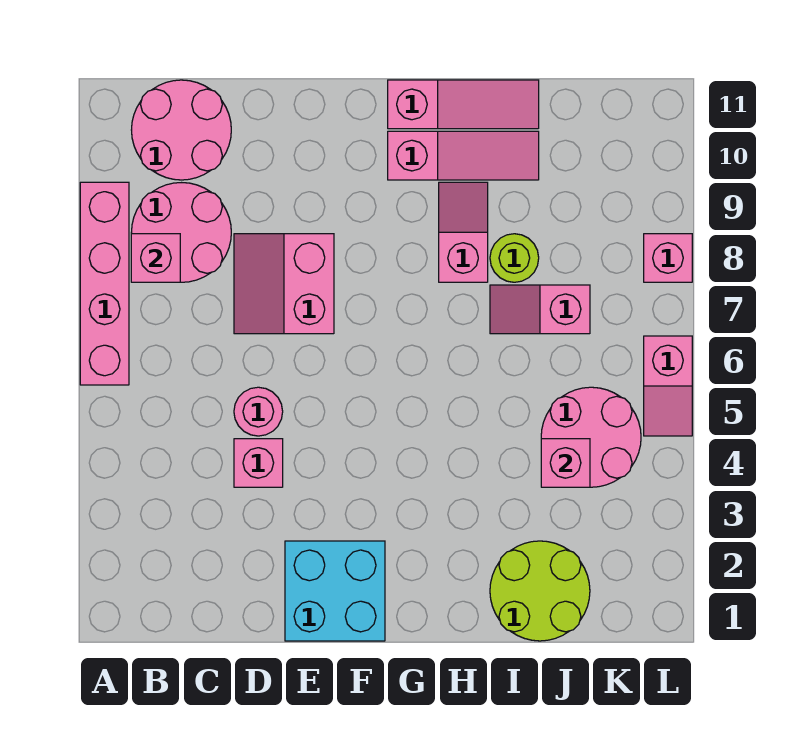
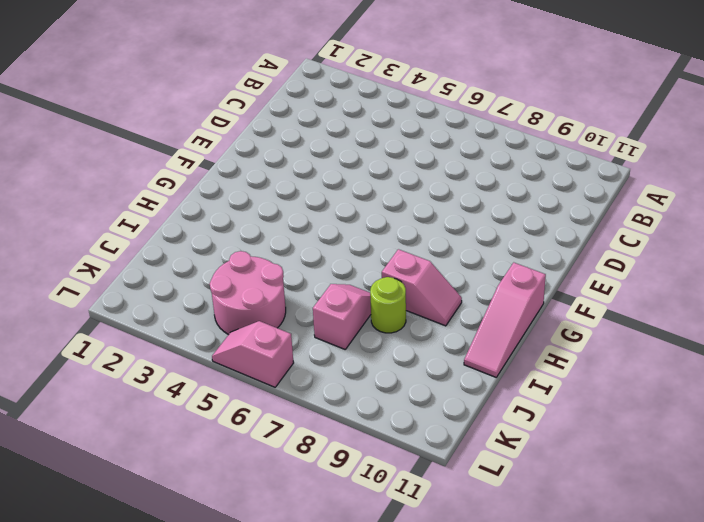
none -> pink 1x4 brick [80,182,129,385]
none -> pink 2x2 round brick [131,183,231,282]
none -> pink 2x2 round brick [132,80,231,180]

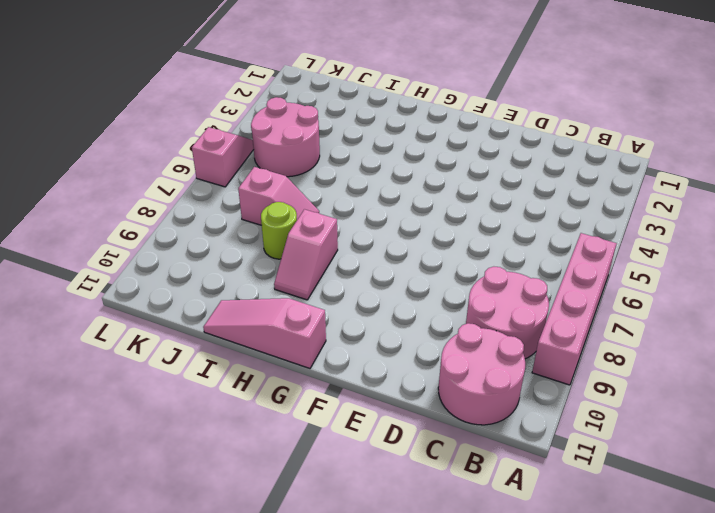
none -> pink 1x1 brick [234,439,283,487]
none -> pink 1x1 round brick [234,387,283,436]
none -> pink 2x2 slope [234,234,334,334]

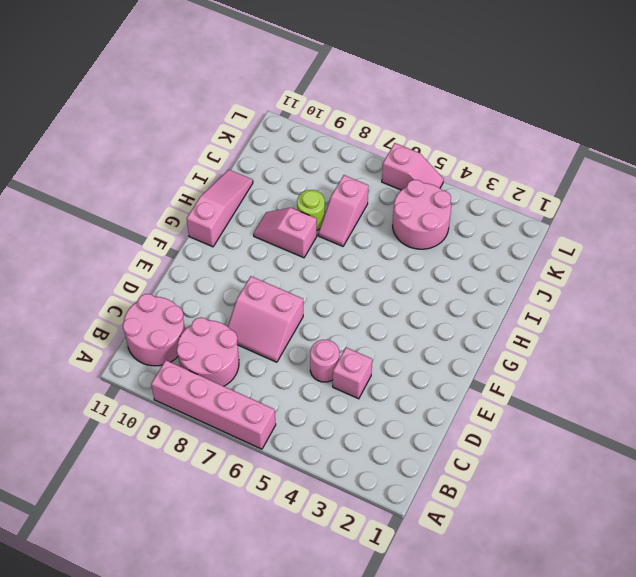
none -> cyan 2x2 brick [285,541,385,641]
none -> pink 1x3 slope [388,131,539,180]
none -> lime 2x2 round brick [490,541,590,641]

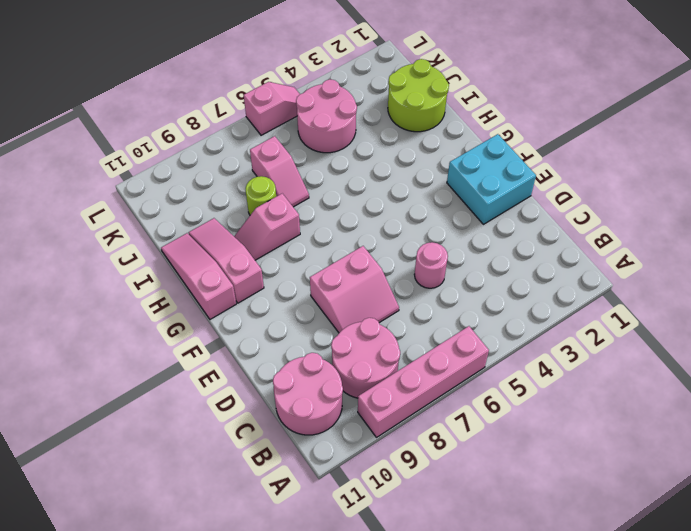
none -> pink 1x1 brick [234,439,283,487]
none -> pink 1x1 brick [644,234,692,282]
none -> pink 1x1 brick [131,234,180,282]

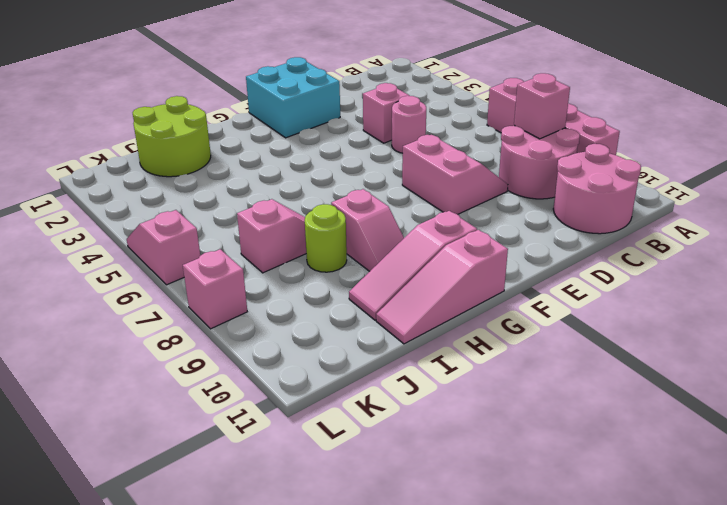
none -> pink 2x2 round brick [541,387,641,487]
none -> pink 1x1 brick [541,439,590,487]

